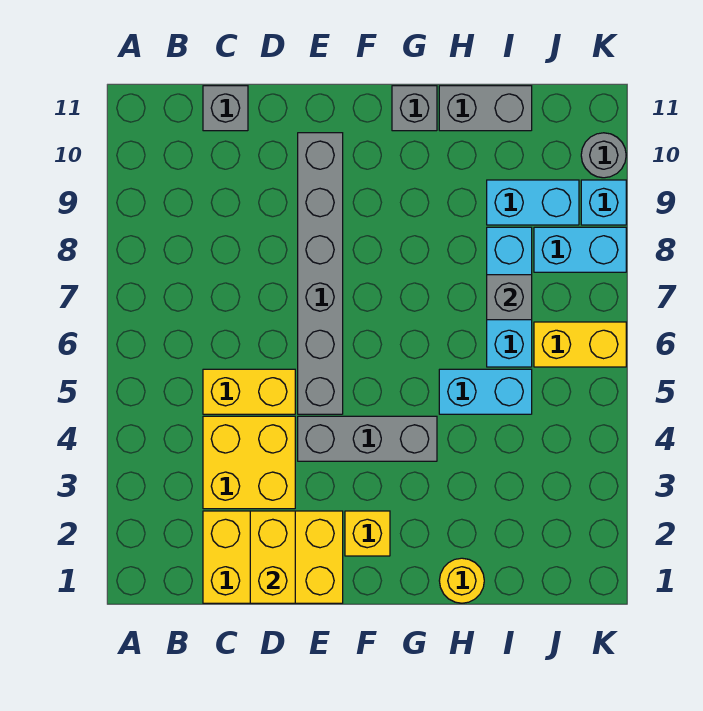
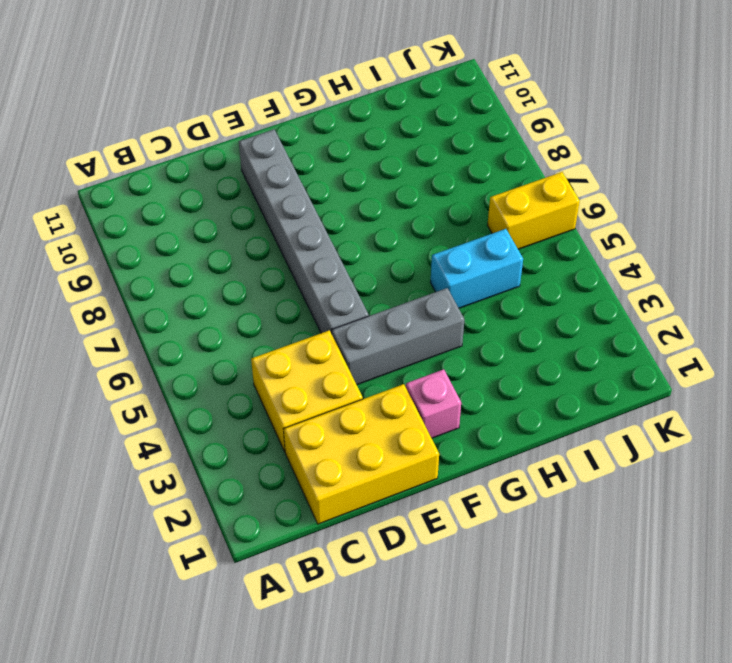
pink 1x1 brick [406,369,461,438] -> yellow 1x1 brick [345,511,390,556]
none -> yellow 1x2 brick [203,369,295,414]
none -> grey 1x1 brick [203,86,248,131]
none -> grey 1x1 brick [392,86,437,131]

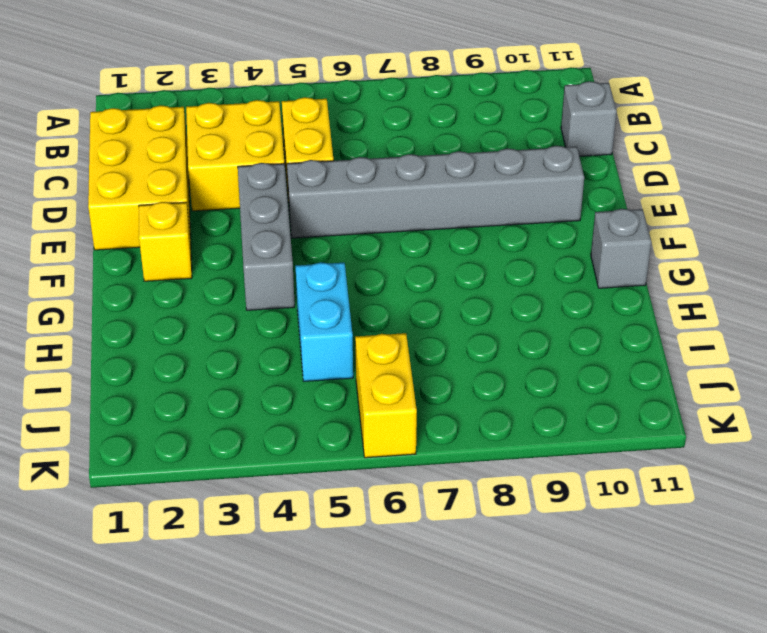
none -> yellow 1x1 round brick [439,558,484,603]
none -> grey 1x2 brick [439,86,532,131]
none -> cyan 1x3 brick [487,227,532,367]

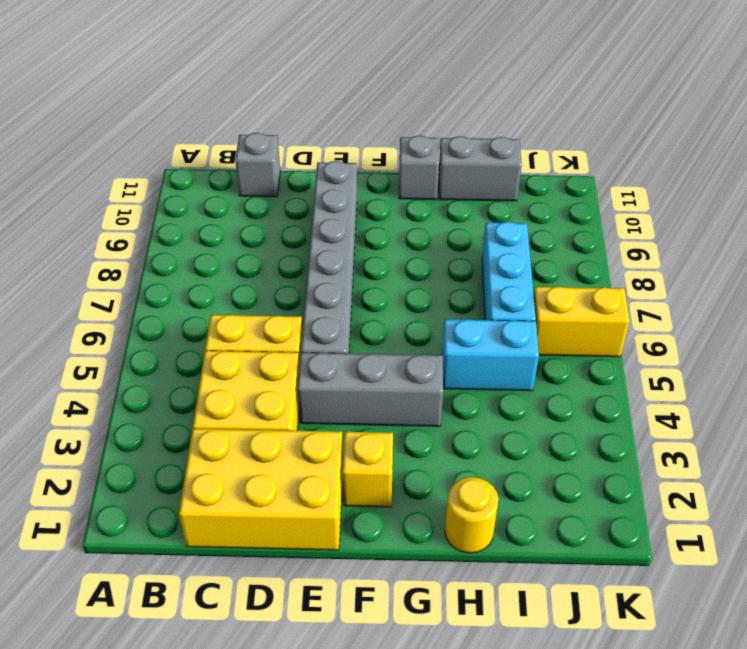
none -> cyan 1x2 brick [487,180,579,225]
none -> cyan 1x2 brick [534,227,626,272]
none -> cyan 1x1 brick [581,180,626,225]

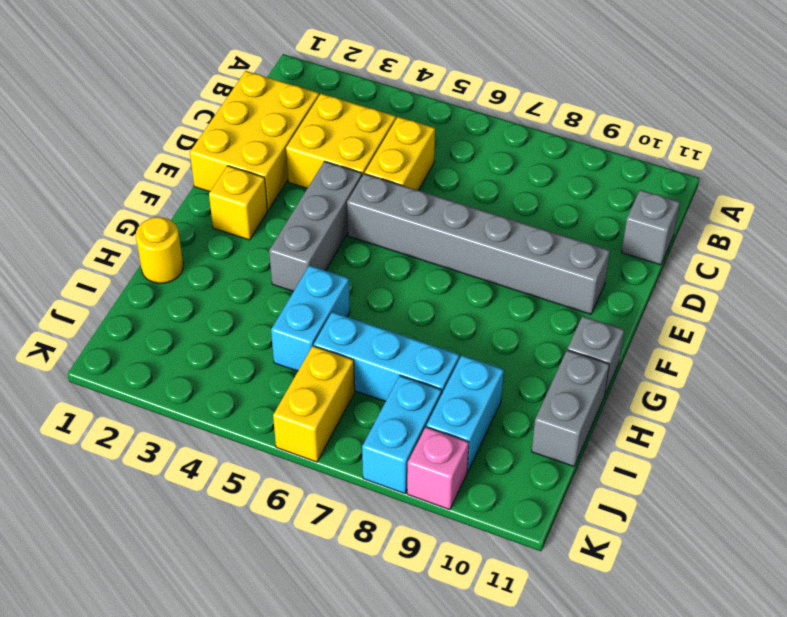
pink 1x1 brick [407,427,469,510] -> cyan 1x1 brick [581,180,626,225]
none -> grey 1x1 round brick [581,133,626,178]
none -> yellow 1x2 brick [250,511,295,603]
none -> grey 1x1 brick [487,275,532,320]

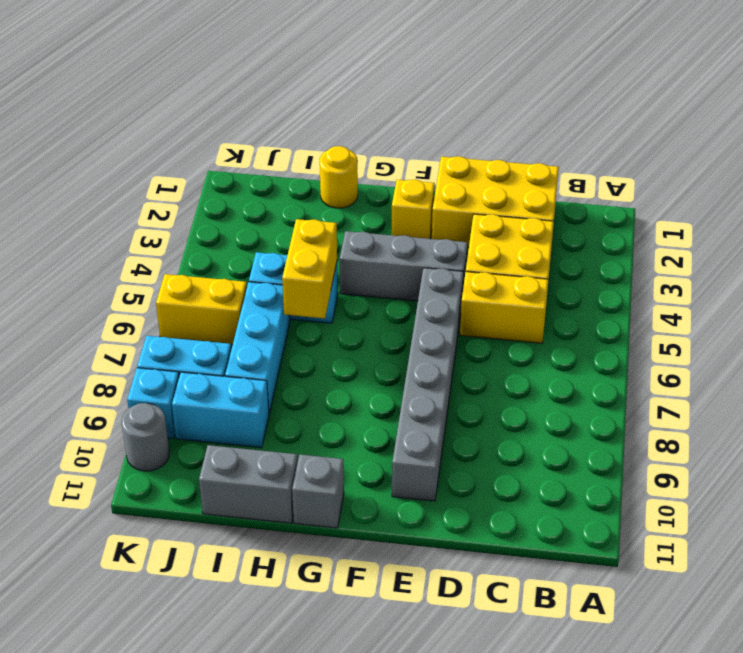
yellow 1x2 brick [282,219,337,318] -> yellow 1x2 brick moved to [250,511,295,603]
none -> grey 1x1 brick [203,86,248,131]
none -> grey 1x1 brick [487,275,532,320]

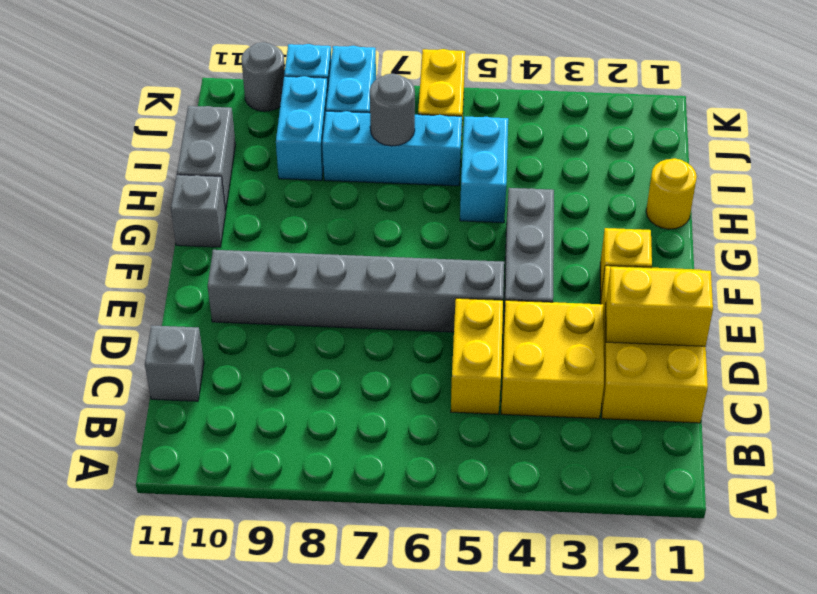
grey 1x1 round brick [370,74,415,146] -> grey 1x1 brick [487,275,532,320]

